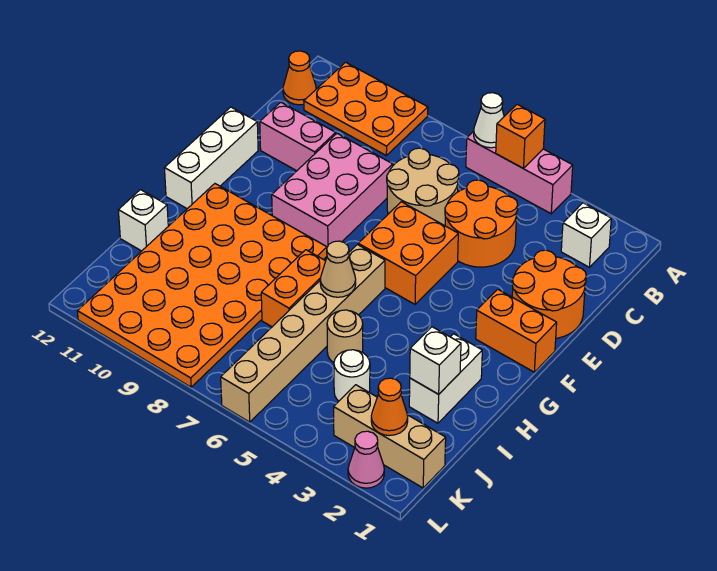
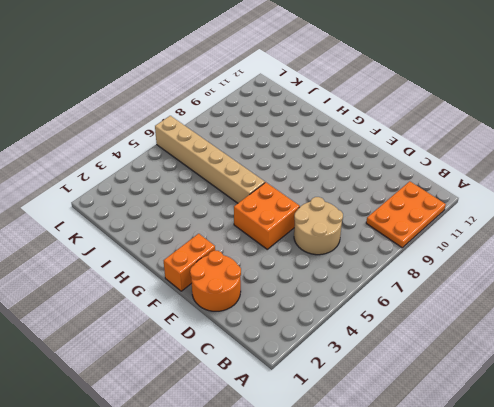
none -> pink 1x3 brick [466,131,573,214]
none -> white 1x1 brick [561,203,611,267]
none -> orange 1x1 cone [283,51,316,105]

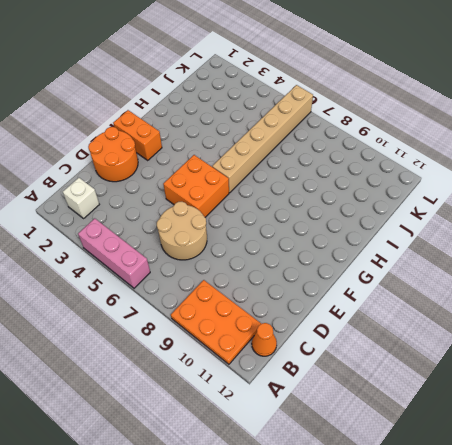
none -> orange 2x2 round brick [445,180,518,267]
none -> pink 2x3 brick [272,133,393,247]
none -> pink 1x2 brick [260,102,336,171]

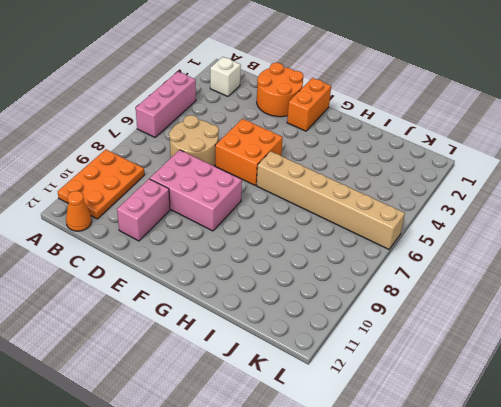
none -> orange 2x2 round brick [445,180,518,267]
none -> white 1x3 brick [165,107,258,209]
none -> orange 4x6 plate [77,184,327,387]

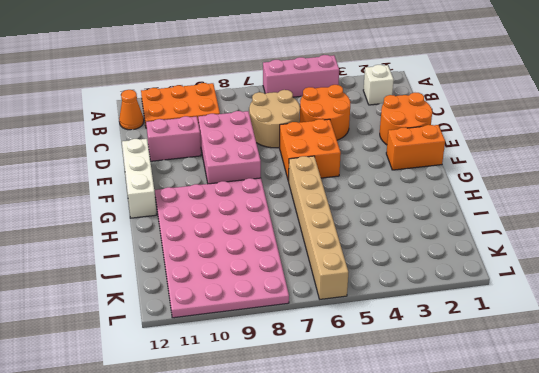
pink 4x6 plate [155,178,289,318] -> orange 4x6 plate [77,184,327,387]
none -> white 1x2 brick [409,334,482,423]
none -> orange 1x2 brick [261,250,326,327]
none -> tan 1x1 round brick [327,310,363,363]

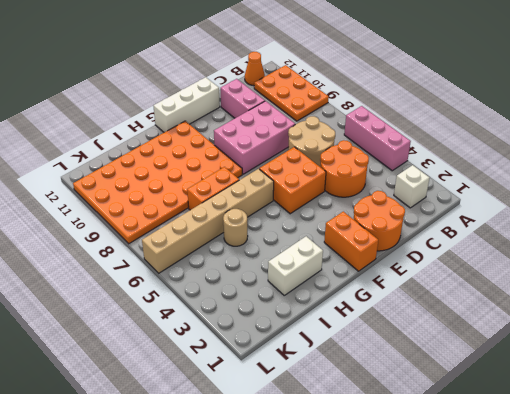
none -> white 1x1 brick [118,190,168,251]
none -> white 1x1 round brick [334,350,370,401]
none -> tan 1x3 brick [334,385,446,488]

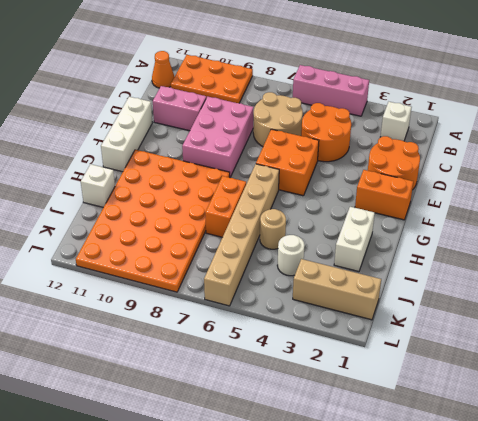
none -> pink 1x1 cone [348,431,384,488]
none -> orange 1x1 brick [496,104,545,169]
none -> white 1x1 cone [474,93,504,148]

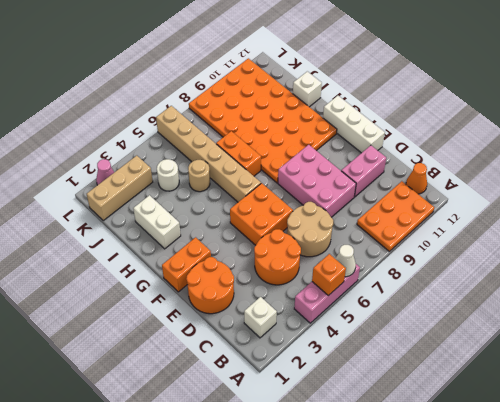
none -> tan 1x1 cone [320,241,356,297]
none -> white 1x1 brick [410,327,461,394]
none -> orange 1x1 cone [371,378,408,436]

